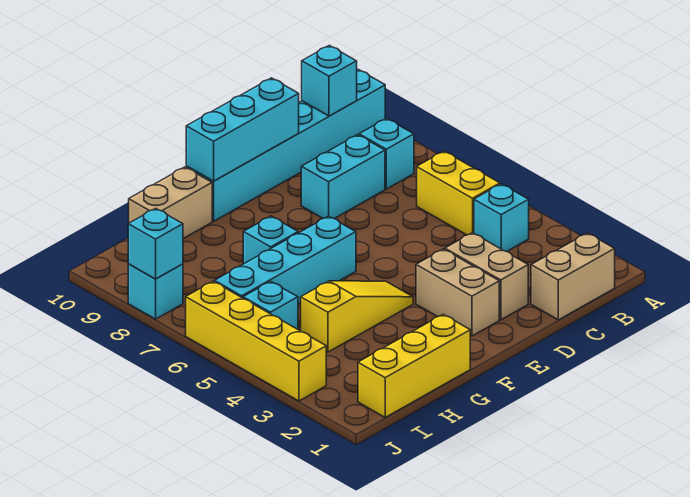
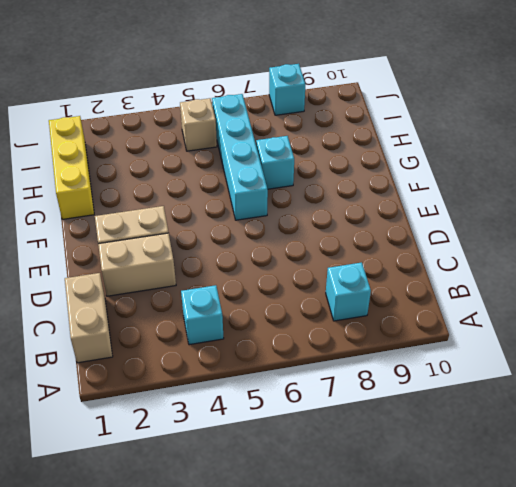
tan 1x1 brick [180,98,217,151] -> cyan 1x1 brick [243,281,298,329]
none -> cyan 1x6 brick [186,70,385,221]
none -> yellow 1x2 brick [417,151,500,235]
none -> cyan 1x2 brick [301,135,385,219]

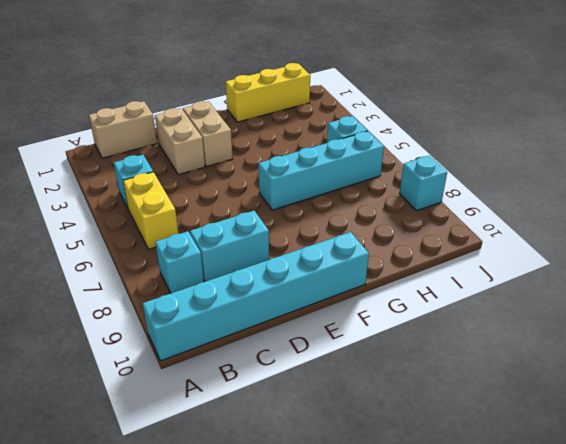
none -> yellow 1x3 slope [301,281,413,352]
none -> cyan 1x1 brick [243,216,298,264]
none -> tan 1x2 brick [129,167,212,238]

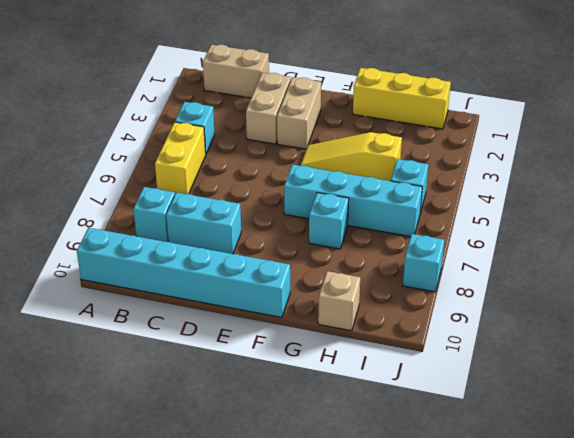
tan 1x1 brick [318,271,360,331] -> tan 1x2 brick [129,167,212,238]
none -> yellow 1x4 brick [186,281,326,401]
none -> cyan 1x1 brick [302,45,357,116]
none -> cyan 1x3 brick [186,78,299,181]

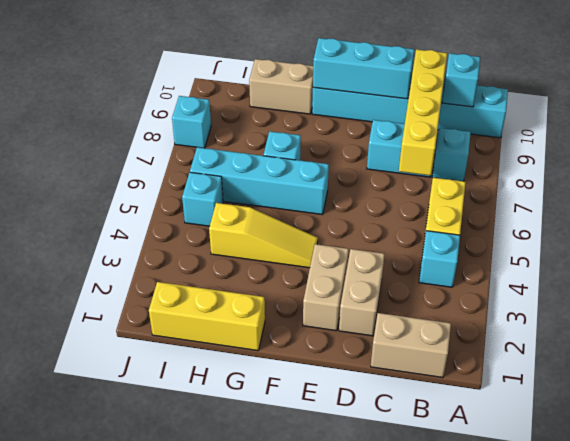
yellow 1x4 brick [399,49,447,176] -> yellow 1x4 brick moved to [186,281,326,401]
none -> cyan 1x1 brick [128,208,183,279]

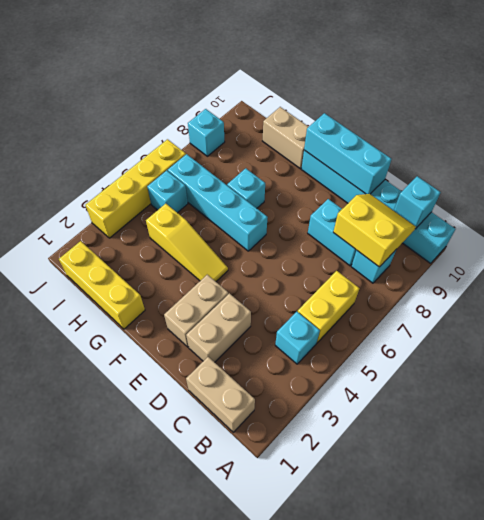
yellow 2x2 slope [333,194,416,267] -> none
none -> cyan 1x1 brick [128,208,183,279]

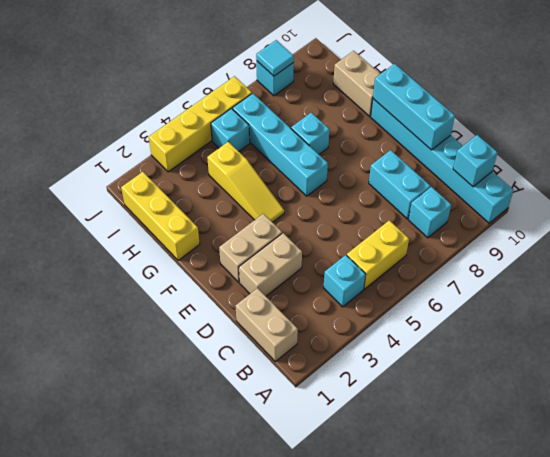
cyan 1x1 tile [256,40,294,76] -> cyan 1x1 brick [128,208,183,279]

